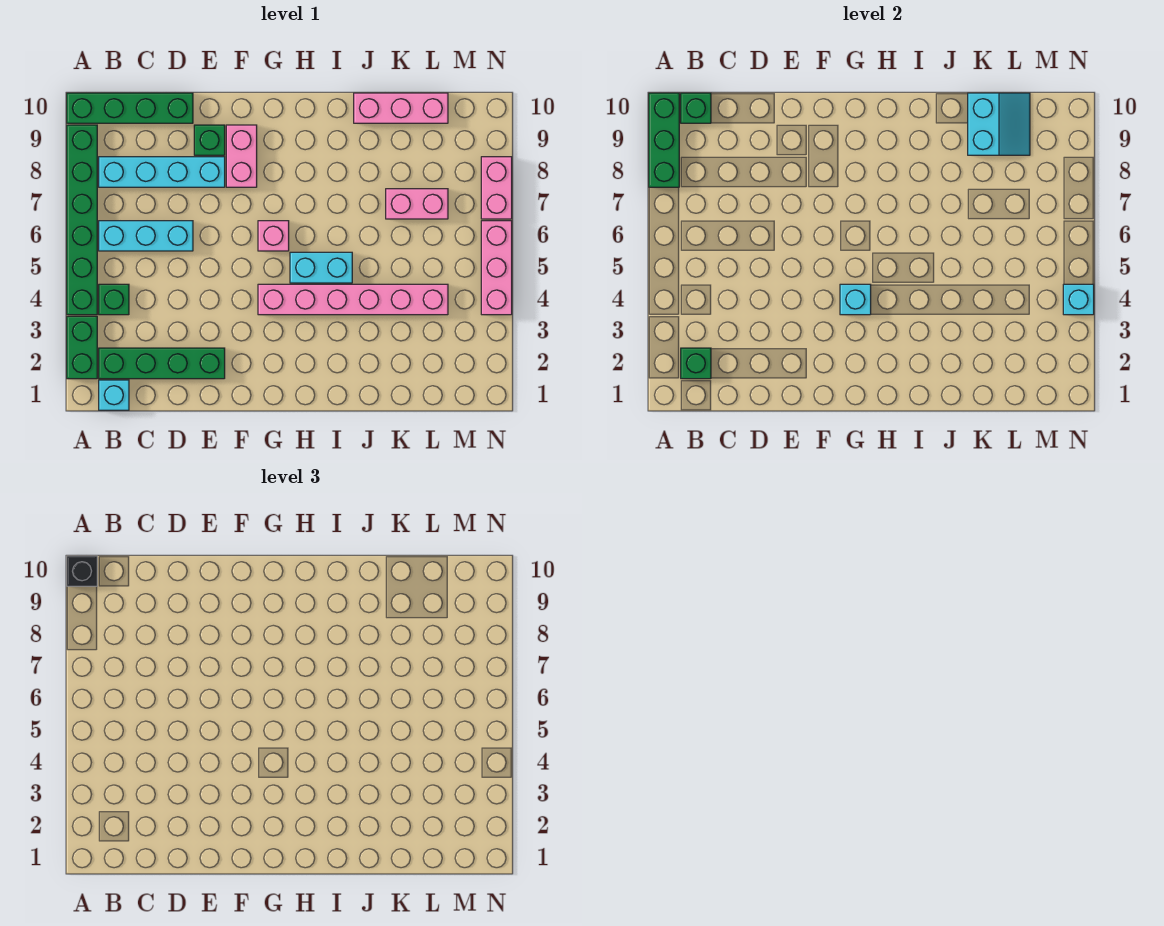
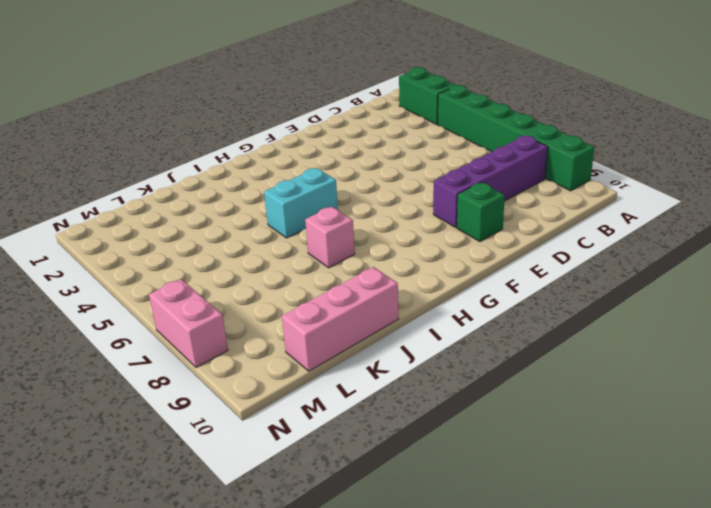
purple 1x4 brick [433,136,548,227] -> cyan 1x4 brick [99,157,225,187]
pink 1x1 brick [305,207,355,268] -> pink 1x1 brick moved to [258,221,289,251]
none -> green 1x4 brick [67,93,193,123]
none -> cyan 1x1 brick [99,380,129,410]
none -> green 1x4 brick [99,348,225,379]

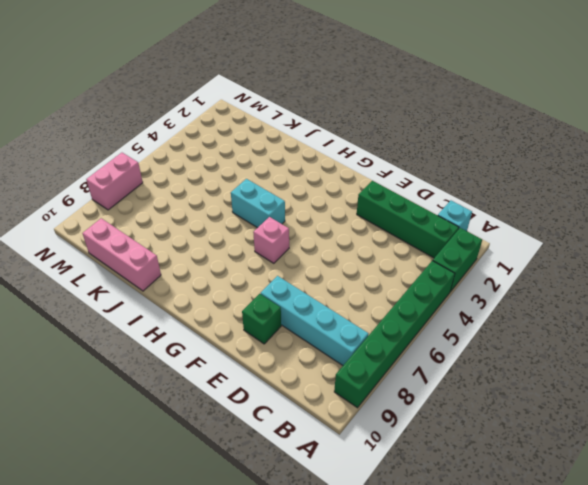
none -> green 1x4 brick [67,93,193,123]
none -> green 1x1 brick [99,284,129,315]
none -> cyan 1x3 brick [99,221,193,251]

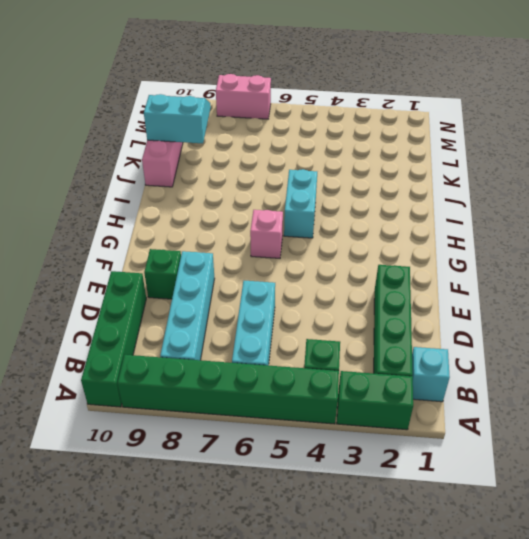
none -> pink 1x2 brick [226,125,257,187]
none -> pink 1x6 brick [258,284,448,315]
none -> pink 1x2 brick [386,189,448,219]

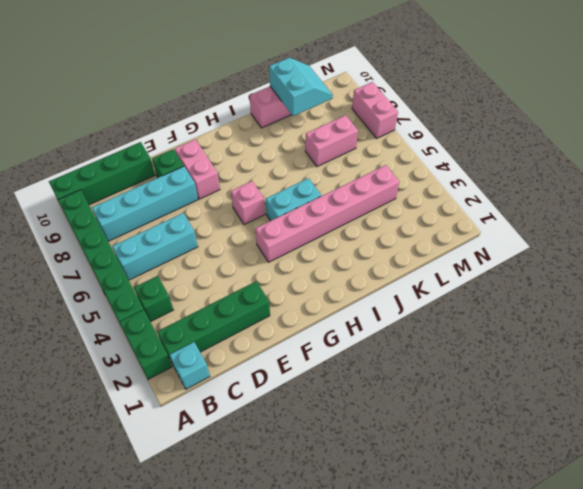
none -> pink 1x3 brick [481,221,512,315]
none -> green 1x3 brick [649,93,679,187]
none -> green 1x1 brick [681,348,711,379]

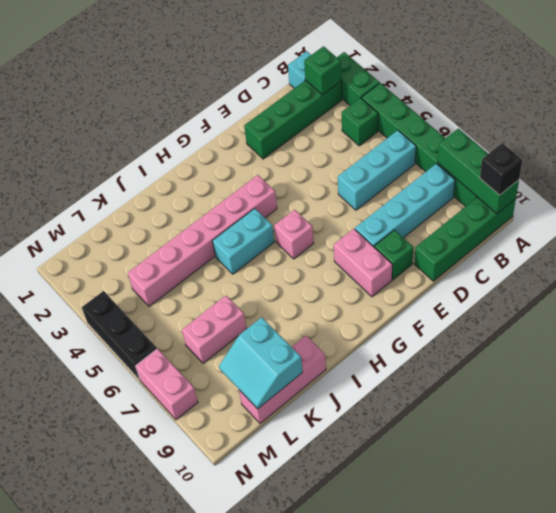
black 1x3 brick [82,291,157,380] -> pink 1x3 brick [481,221,512,315]
none -> green 1x1 brick [681,93,711,123]
none -> cyan 1x1 brick [840,284,871,315]
none -> cyan 1x1 brick [1063,284,1094,315]

